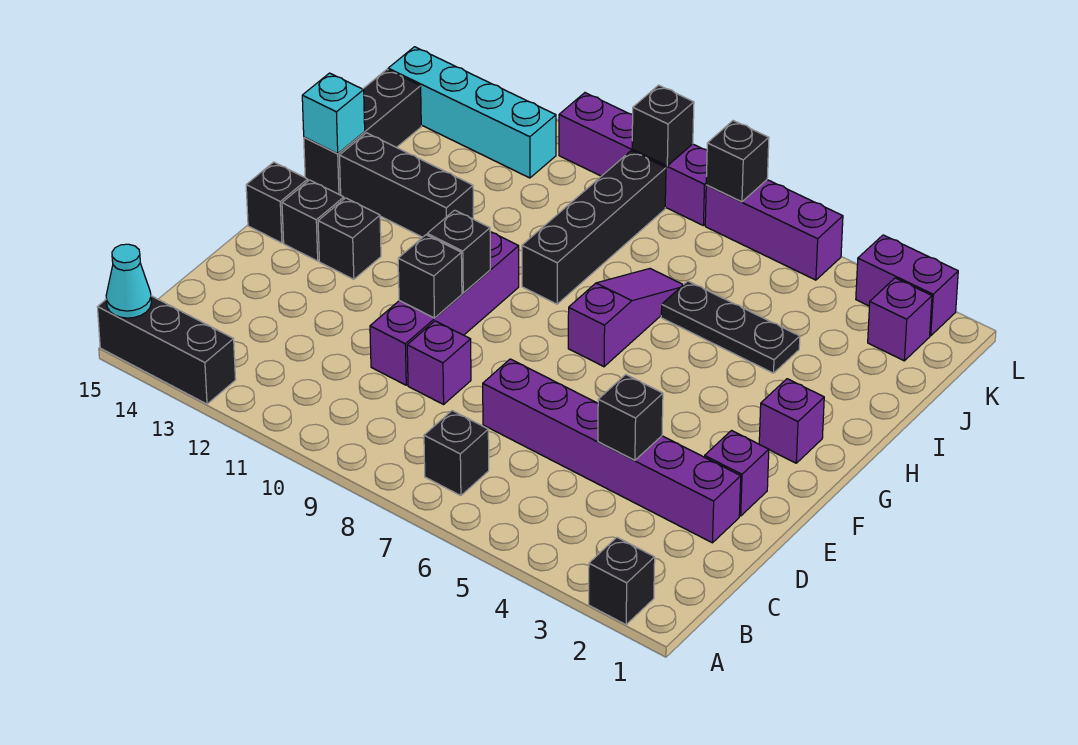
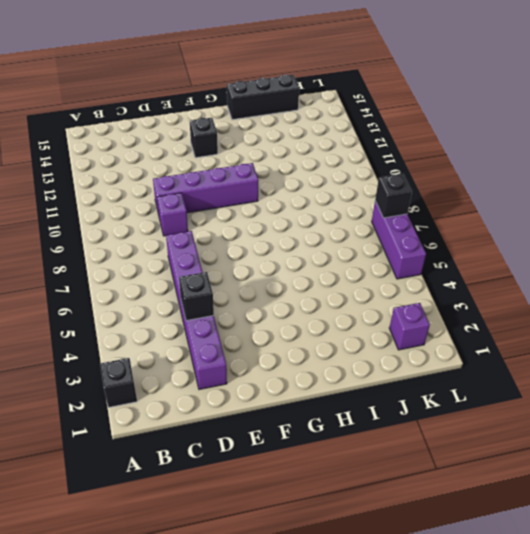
none -> black 1x3 brick [97,296,236,404]
none -> black 1x1 brick [424,411,489,496]
none -> purple 1x1 brick [705,431,769,516]

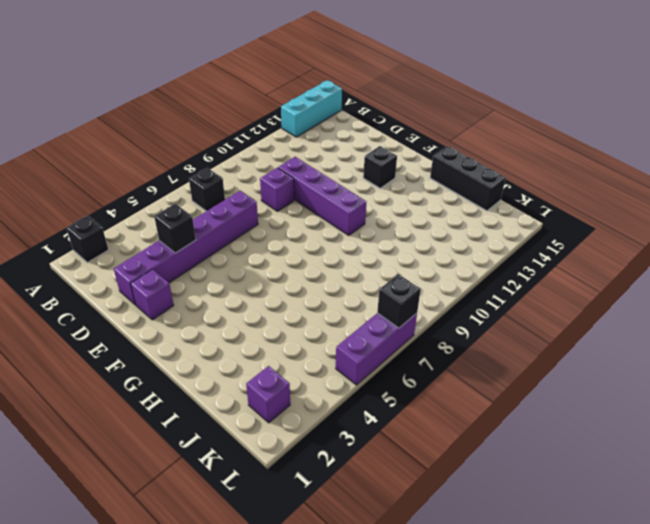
cyan 1x3 brick [281,81,342,137] -> black 1x3 brick [97,296,236,404]
none -> black 1x1 brick [282,180,344,261]
none -> black 1x1 brick [246,162,308,243]
none -> purple 1x1 brick [759,379,824,463]

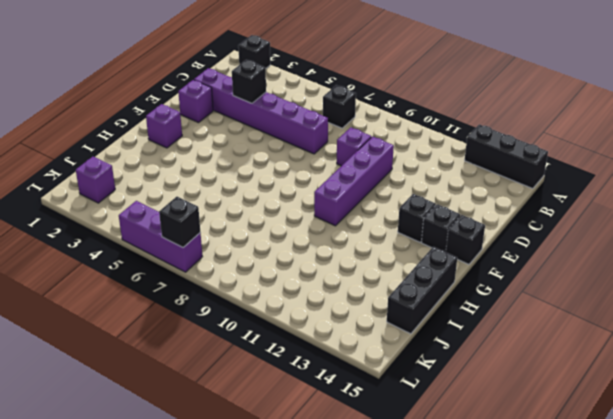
none -> purple 1x3 slope [568,269,683,367]
none -> black 1x4 brick [522,151,666,304]
none -> black 1x3 brick [339,133,473,237]

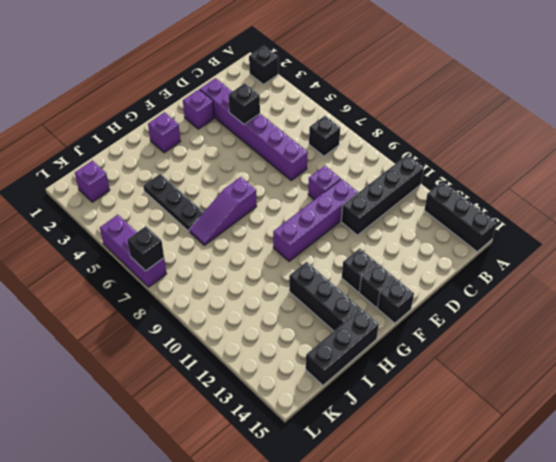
black 1x4 brick [341,155,424,235] -> black 1x4 brick moved to [522,151,666,304]
none -> cyan 1x4 brick [388,47,556,178]
none -> purple 1x2 brick [856,235,958,336]
none -> purple 1x4 brick [559,93,707,225]

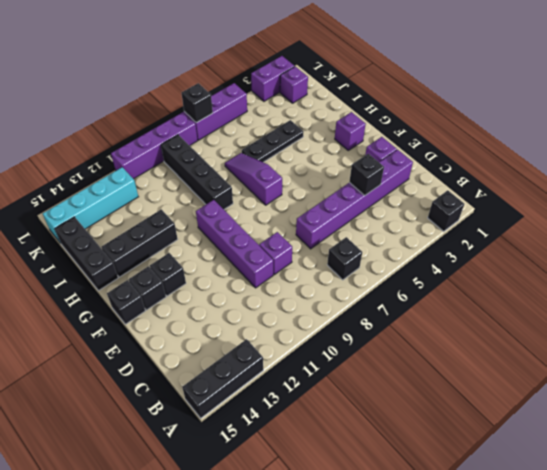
none -> cyan 1x1 cone [106,244,151,318]
none -> black 1x1 brick [398,235,462,318]
none -> black 1x1 brick [427,210,490,293]

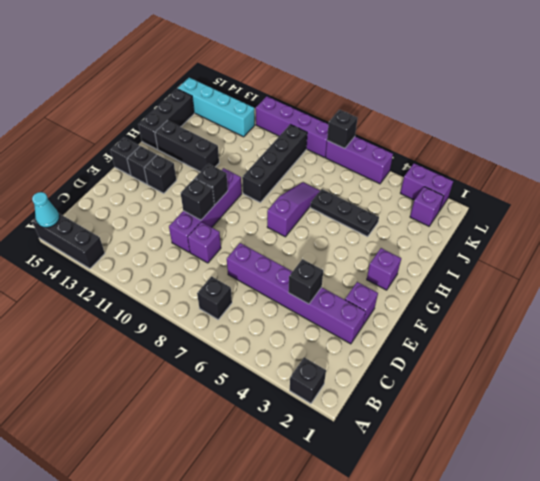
none -> cyan 1x1 brick [302,73,365,153]
none -> black 1x1 brick [632,85,694,166]

